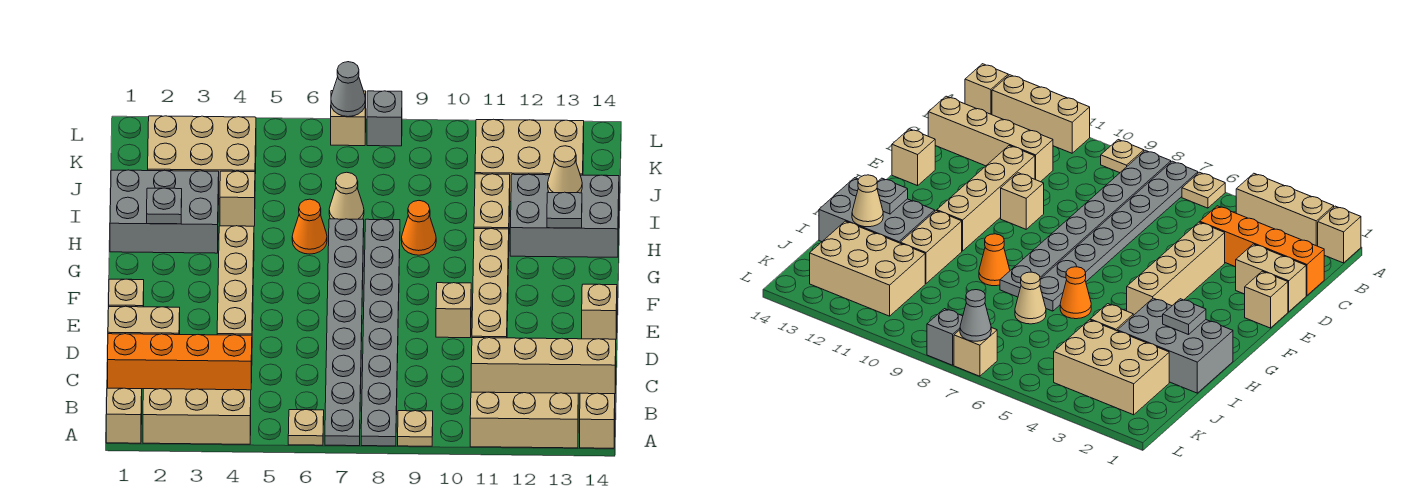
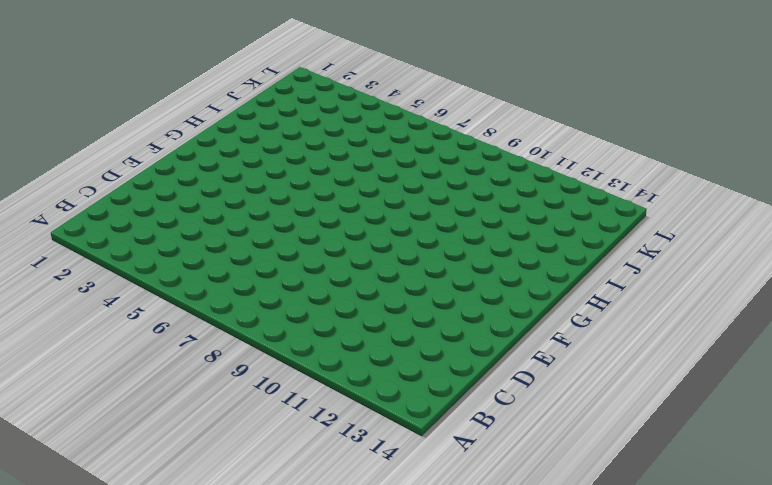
none -> tan 1x1 brick [106,388,142,443]
none -> tan 1x3 brick [143,389,251,444]
none -> tan 1x1 plate [288,410,324,445]
none -> grey 1x8 plate [325,219,364,446]

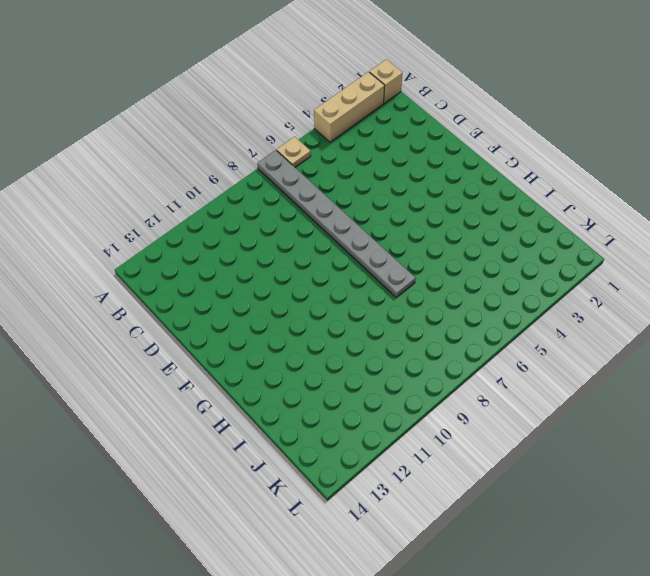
none -> grey 1x8 plate [361,219,400,446]
none -> tan 1x1 plate [398,411,433,446]
none -> tan 1x3 brick [470,392,578,448]
none -> tan 1x1 brick [580,393,615,448]

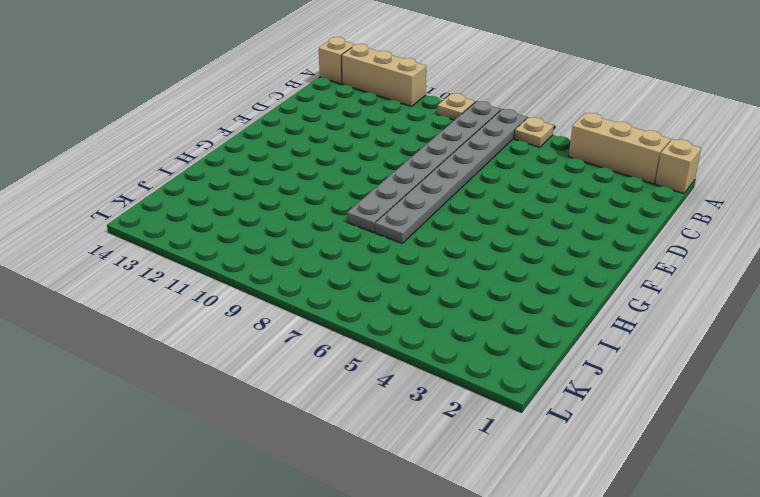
none -> orange 1x4 brick [108,334,252,390]
none -> tan 1x4 brick [471,338,616,394]
none -> tan 1x2 brick [108,306,180,335]
none -> tan 1x4 brick [217,226,254,335]

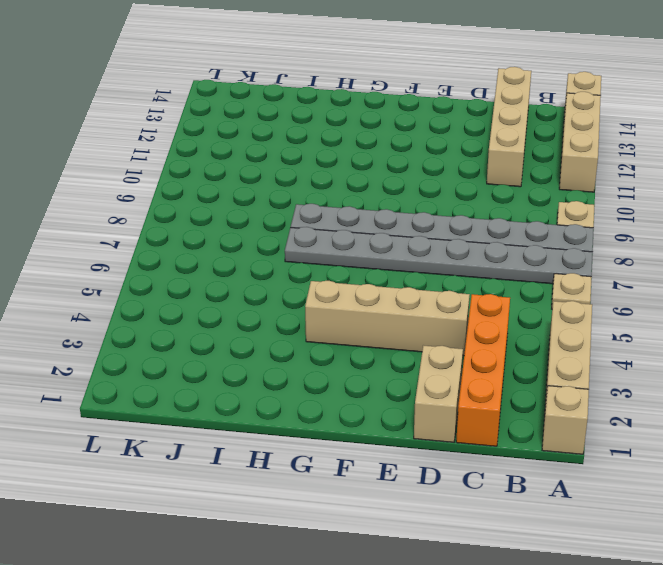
none -> tan 1x4 brick [472,229,509,338]
none -> tan 1x1 brick [109,279,144,307]
none -> tan 1x1 brick [436,283,471,338]
none -> tan 1x1 brick [582,284,617,339]

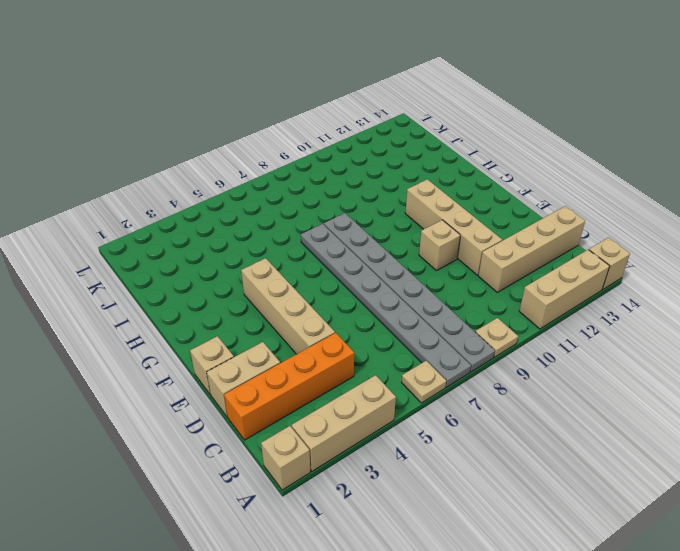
none -> tan 1x1 brick [582,284,617,339]
none -> grey 2x3 brick [110,170,219,253]
none -> orange 1x1 cone [292,199,327,254]
none -> orange 1x1 cone [402,201,436,255]

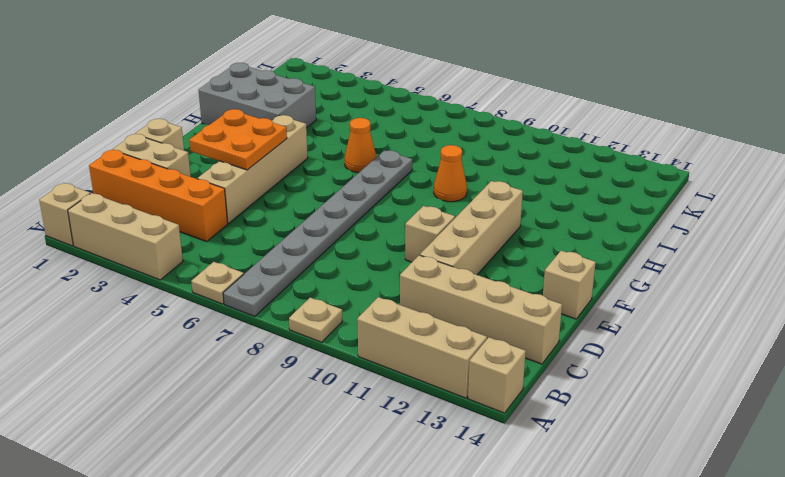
orange 2x2 plate [189,109,287,170] -> none
none -> grey 1x8 plate [361,219,400,446]
none -> tan 1x2 brick [474,174,510,229]
none -> grey 2x3 brick [510,174,619,257]
none -> tan 1x1 brick [220,171,255,226]

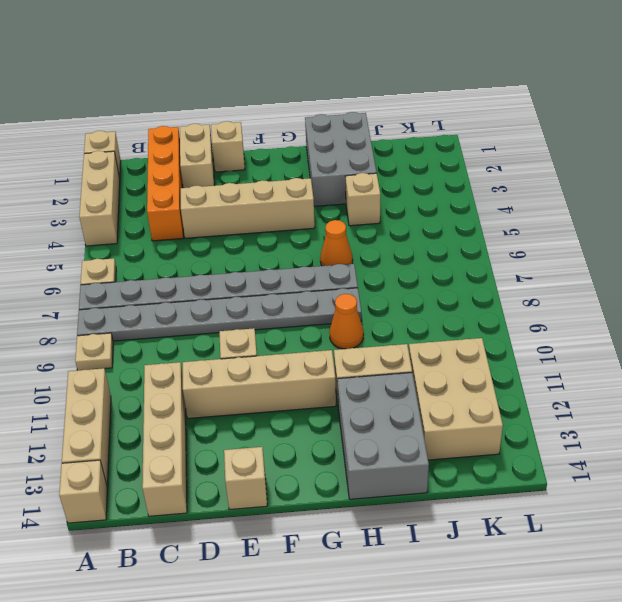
none -> tan 1x1 cone [329,172,364,219]
none -> tan 2x3 brick [148,116,256,199]
none -> tan 1x1 brick [331,91,366,146]
none -> grey 1x1 brick [367,91,402,146]

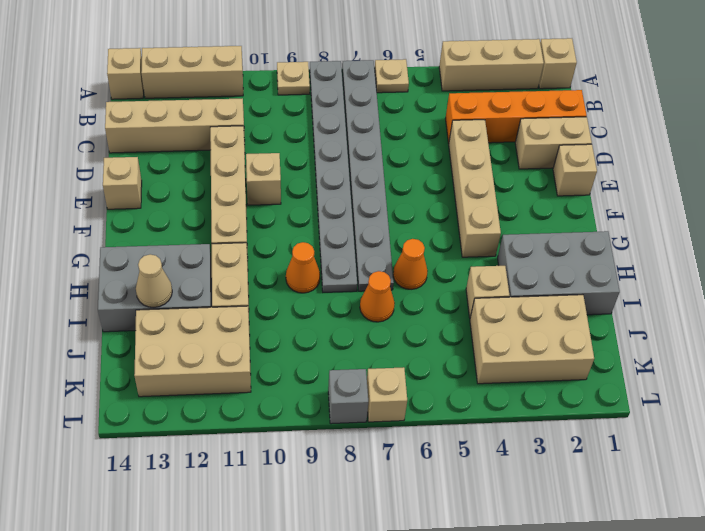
orange 1x1 cone [360,271,395,322] -> tan 1x1 cone [329,172,364,219]
none -> grey 1x1 plate [147,188,182,224]
none -> grey 1x1 plate [547,192,582,228]
none -> grey 1x1 cone [331,62,365,117]

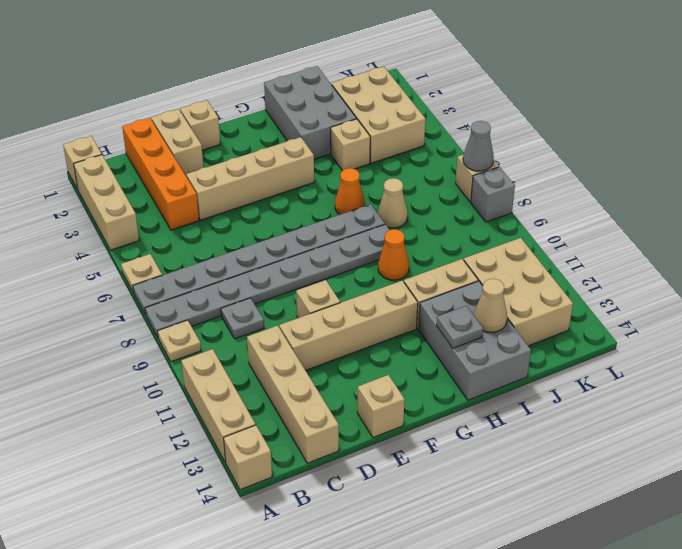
grey 1x1 plate [221,298,264,339] -> grey 1x1 plate moved to [147,188,182,224]

